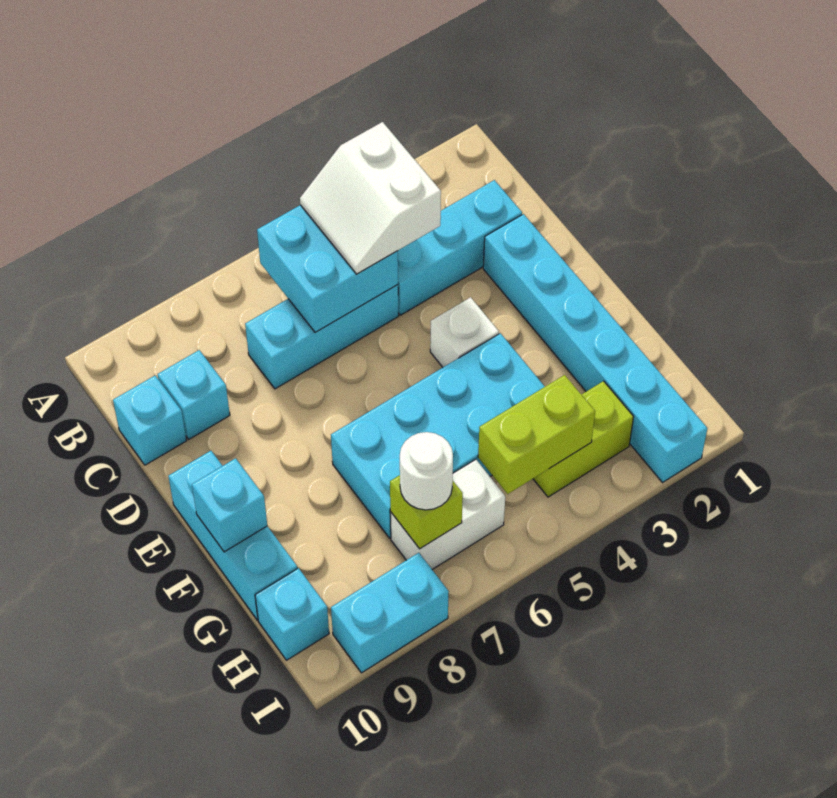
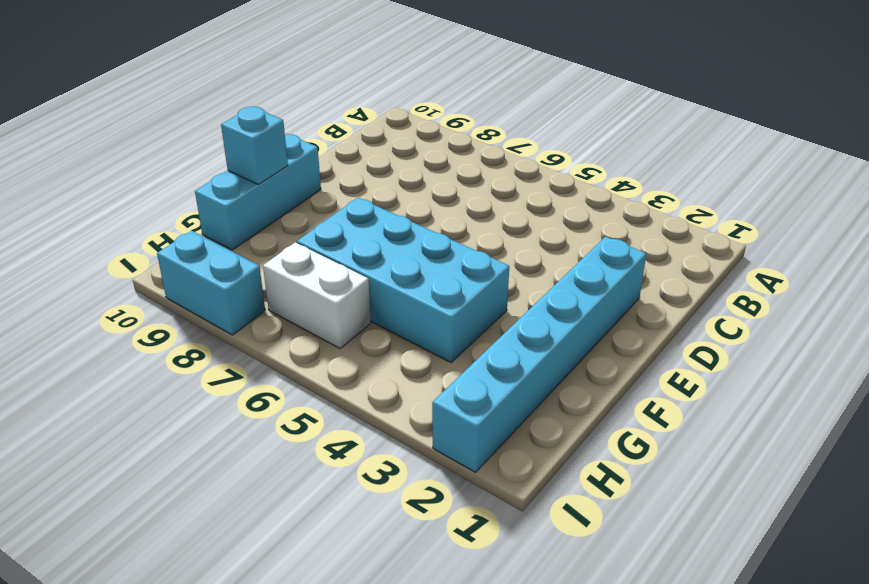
none -> cyan 1x3 brick [398,180,522,315]
none -> cyan 1x3 brick [245,285,399,389]
none -> cyan 1x1 brick [158,350,230,439]

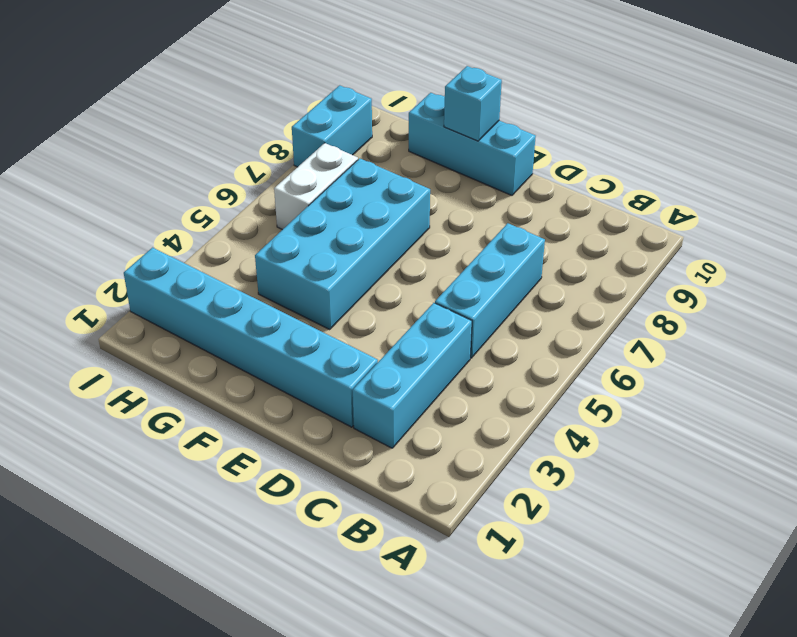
none -> cyan 1x1 brick [158,350,230,439]
none -> cyan 1x1 brick [113,376,186,465]
none -> white 1x1 brick [430,297,499,367]

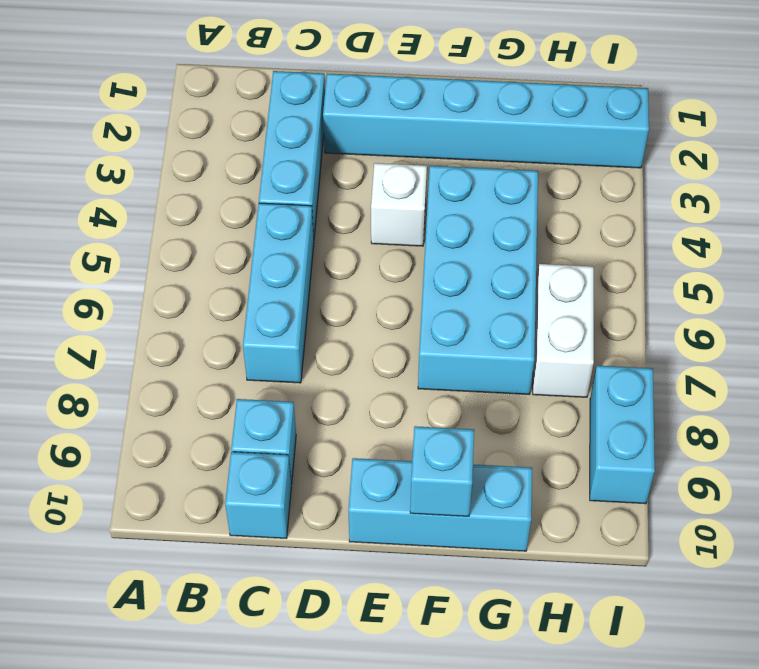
none -> lime 1x2 brick [533,381,633,497]
none -> cyan 1x1 brick [255,568,329,660]
none -> cyan 2x2 brick [257,205,398,333]

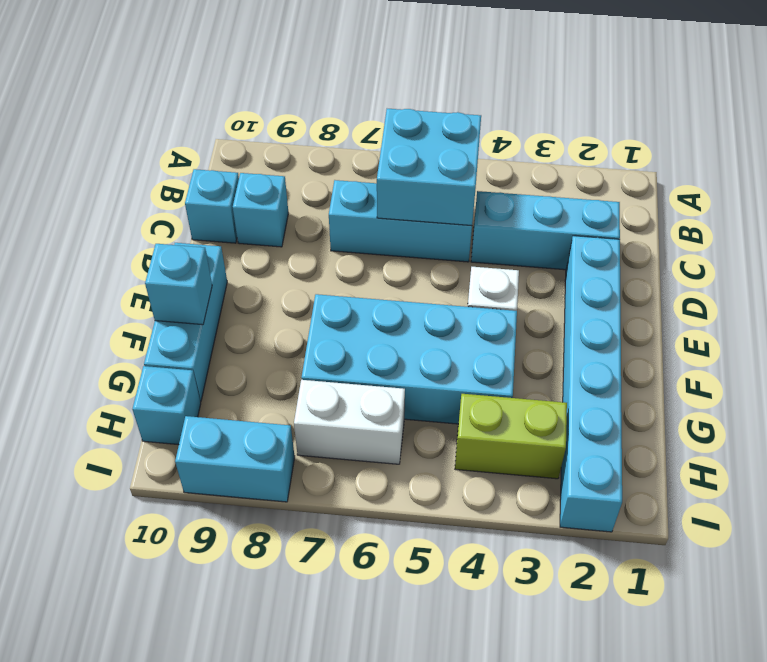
none -> lime 1x2 brick [478,375,595,494]
none -> lime 1x1 brick [390,475,463,549]
none -> white 2x2 slope [300,122,441,274]

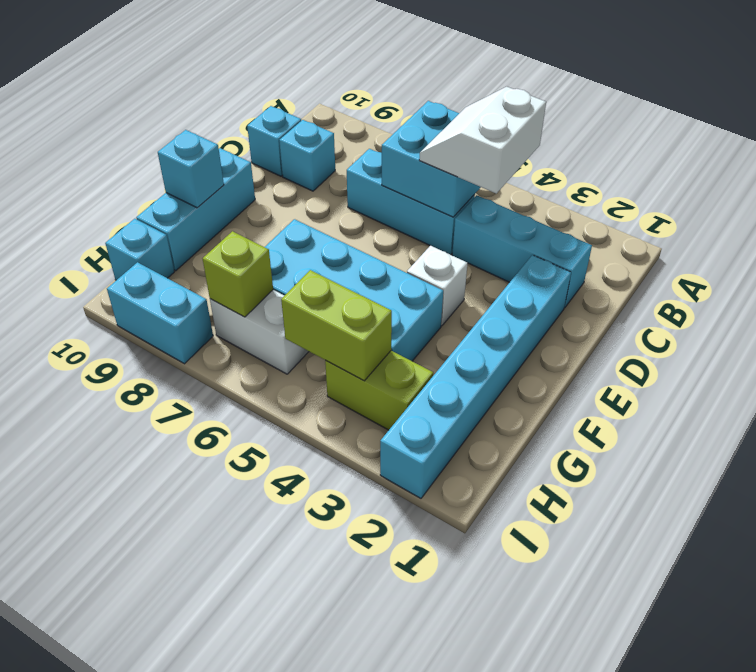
none -> white 1x1 round brick [400,432,453,510]

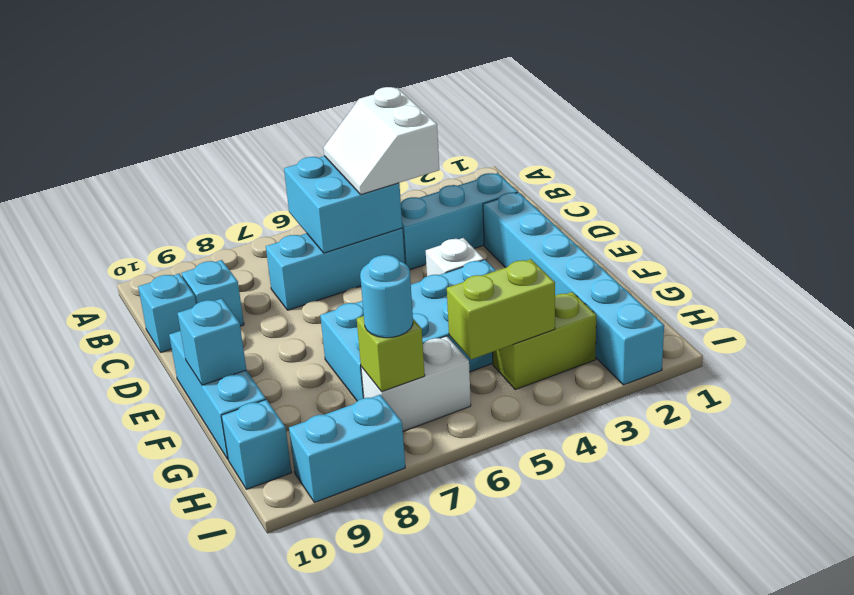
cyan 1x1 round brick [360,255,413,338] -> white 1x1 round brick [400,432,453,510]

